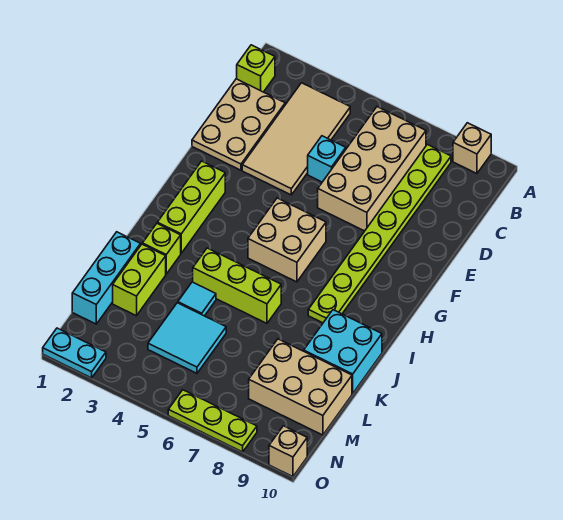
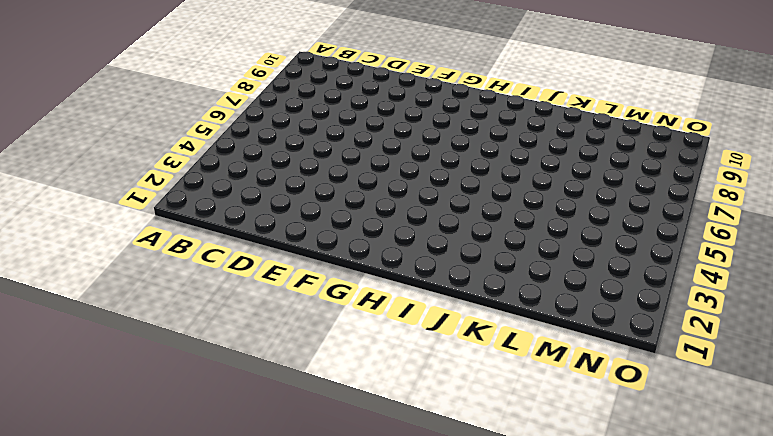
none -> tan 1x1 brick [453,123,491,174]
none -> lime 1x1 brick [237,45,275,92]
none -> tan 2x4 tile [242,83,350,195]

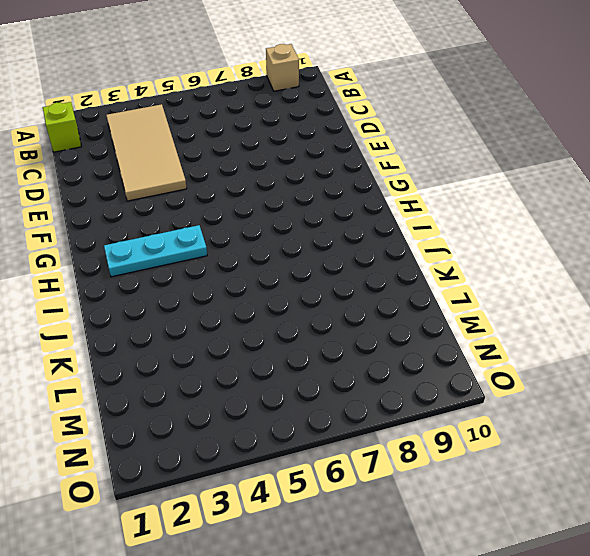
cyan 1x3 plate [104,225,207,277] -> lime 1x3 brick [157,161,225,253]
none -> tan 2x4 brick [318,107,426,231]
none -> lime 1x8 plate [308,144,451,323]
none -> tan 2x3 plate [192,79,285,170]

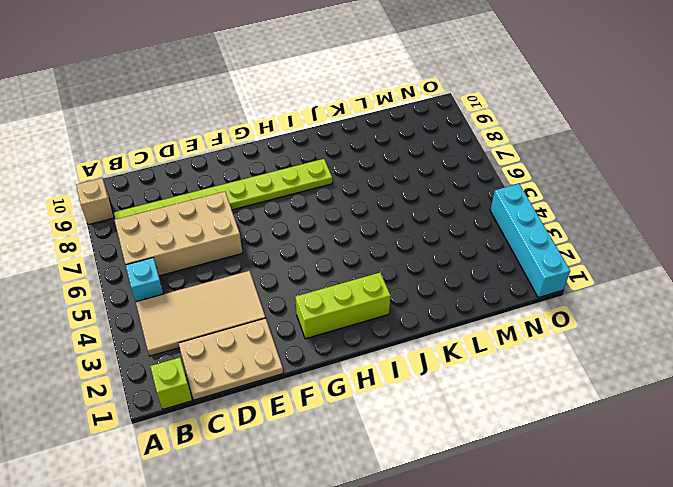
cyan 1x1 brick [126,258,163,302] -> cyan 1x1 brick moved to [308,136,346,182]
cyan 1x4 brick [490,184,570,298] -> cyan 1x2 plate [43,328,106,378]
none -> tan 2x2 brick [248,198,326,282]
none -> lime 1x1 brick [142,224,181,274]
none -> lime 1x3 brick [193,248,281,323]

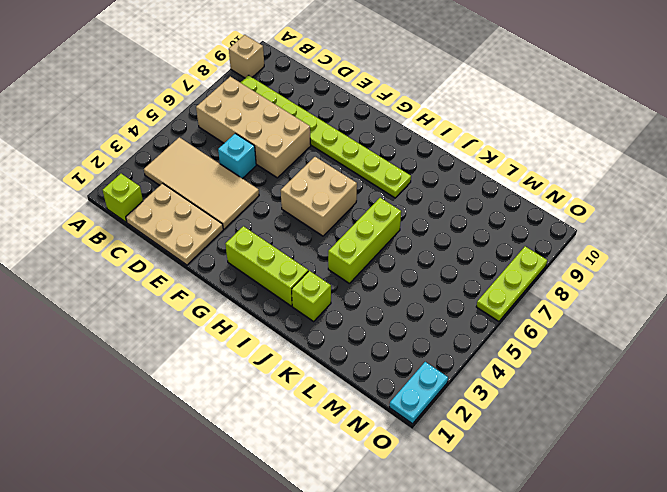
none -> cyan 2x2 brick [304,310,382,393]
none -> cyan 1x3 brick [72,232,141,324]
none -> lime 1x2 brick [113,244,166,316]

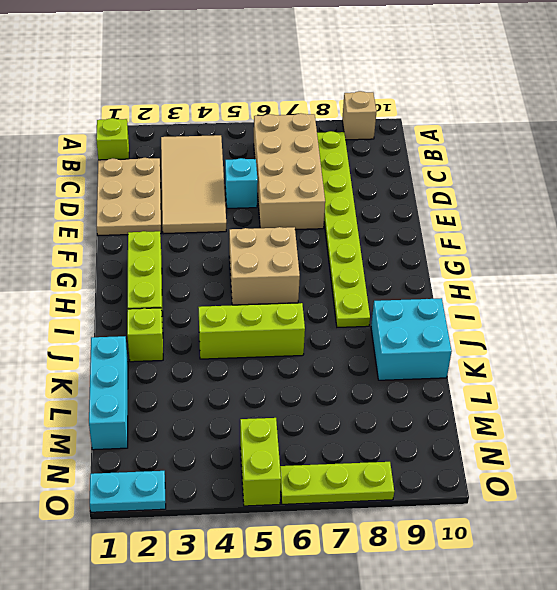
lime 1x2 brick [240,418,281,506] -> lime 1x2 brick moved to [113,244,166,316]
none -> cyan 1x1 tile [178,282,216,316]
none -> cyan 2x2 tile [148,303,226,373]
none -> tan 2x3 brick [249,339,352,435]

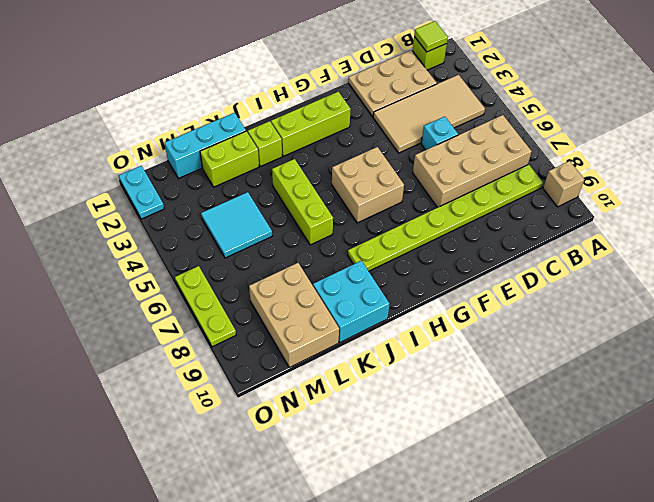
lime 1x1 tile [414,21,448,52] -> none
none -> cyan 1x1 tile [178,282,216,316]
none -> tan 1x1 brick [269,426,307,477]

